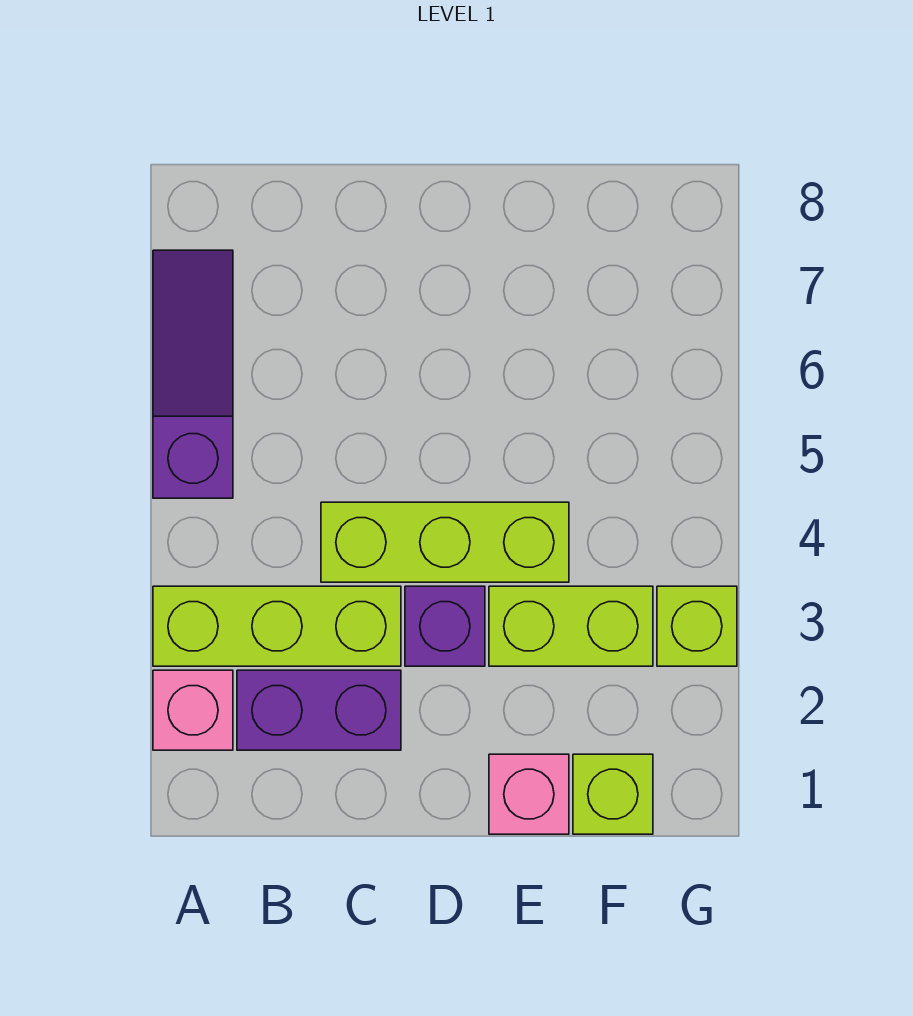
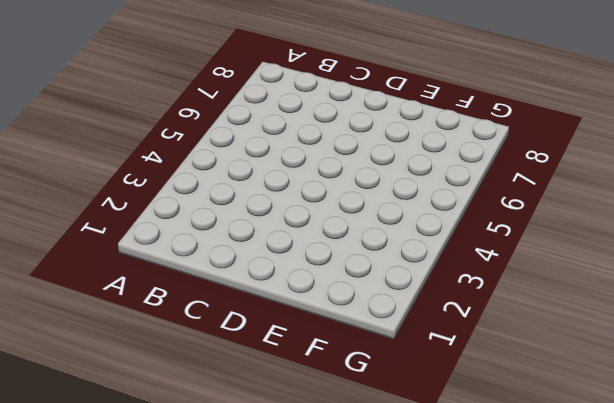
none -> pink 1x1 brick [153,670,233,750]
none -> lime 1x3 brick [153,586,401,666]

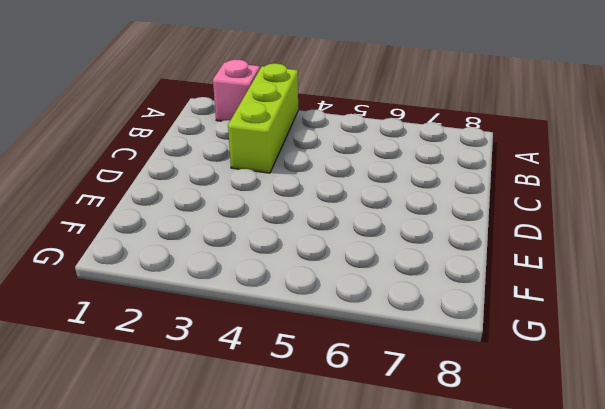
none -> purple 1x3 slope [153,250,233,498]
none -> purple 1x2 brick [237,670,401,750]

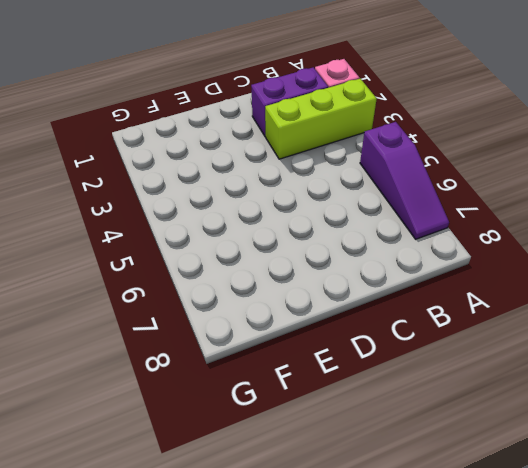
none -> lime 1x3 brick [321,502,569,582]
none -> purple 1x1 brick [405,586,485,666]

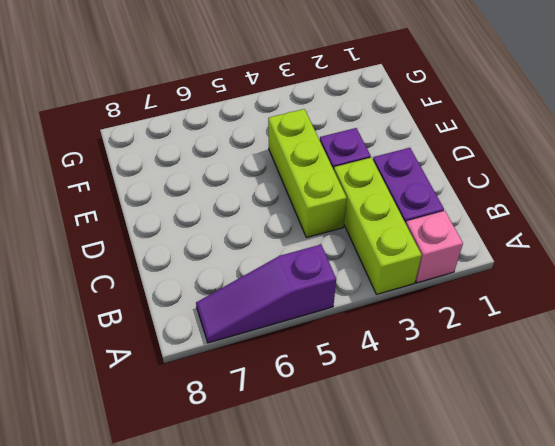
none -> pink 1x1 brick [489,754,569,834]
none -> lime 1x2 brick [489,586,653,666]

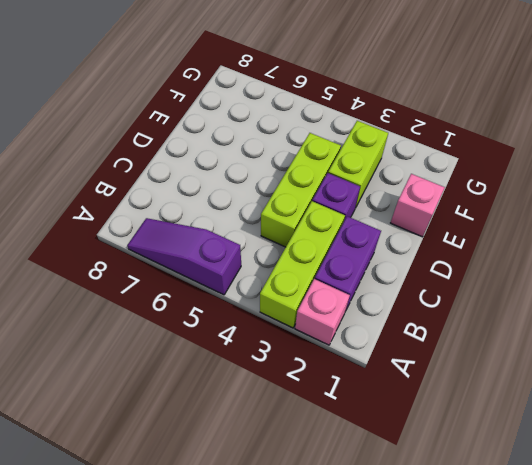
none -> lime 1x1 brick [573,754,653,834]
none -> lime 1x1 brick [657,586,737,666]

